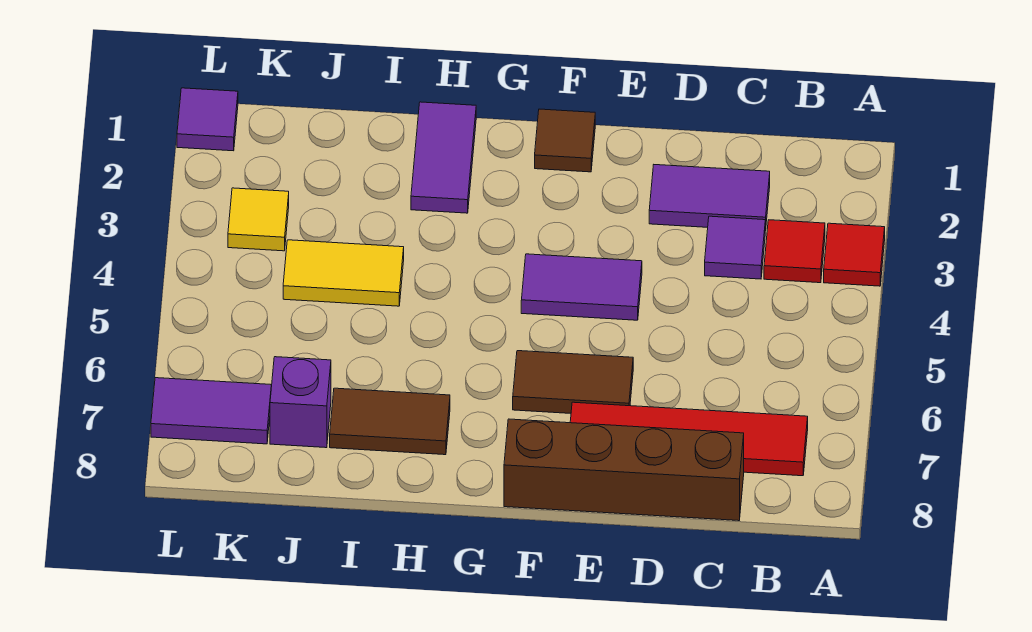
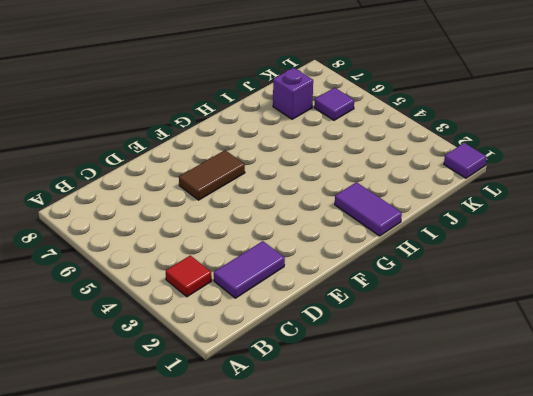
purple 1x1 tile [314,88,354,120] -> purple 1x1 tile moved to [705,216,765,279]
none -> red 1x1 tile [824,223,885,286]
none -> red 1x4 tile [570,402,808,476]
none -> brown 1x4 brick [504,419,744,521]

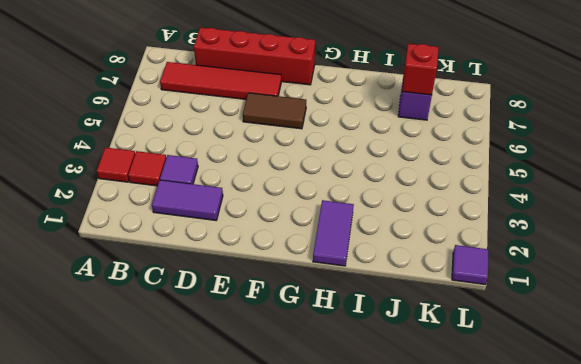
red 1x4 brick [194,28,315,85] -> brown 1x4 brick [504,419,744,521]
red 1x1 brick [402,44,439,95] -> none
none -> purple 1x2 tile [521,254,642,320]
none -> brown 1x1 tile [535,109,595,172]
none -> brown 1x2 tile [330,388,450,455]

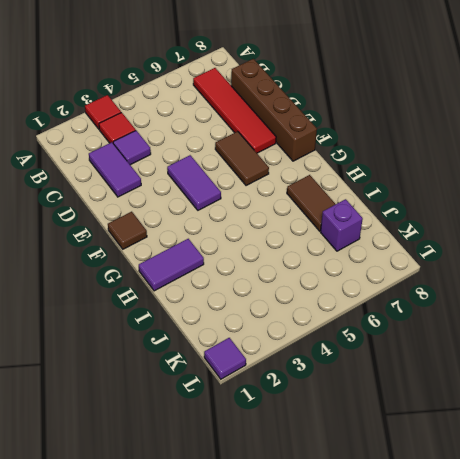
none -> yellow 1x2 tile [283,240,404,306]
none -> yellow 1x1 tile [228,188,289,251]
none -> purple 1x2 tile [151,378,271,444]

